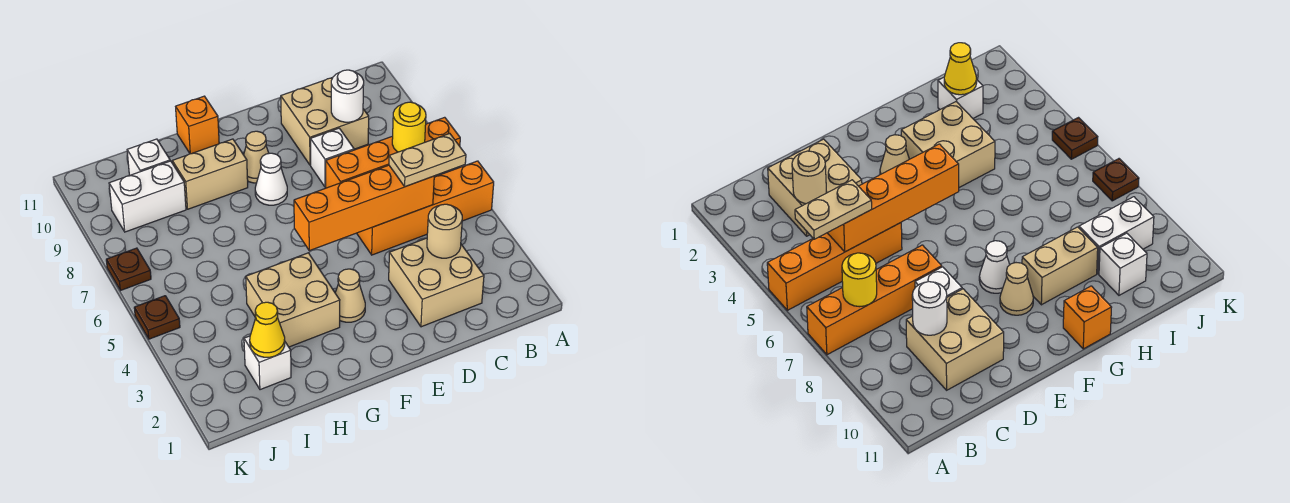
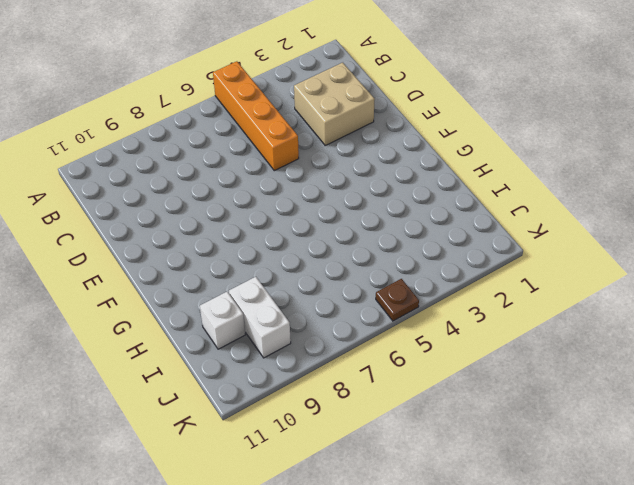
none -> orange 1x4 brick [326,117,460,188]
none -> tan 2x2 brick [281,78,369,165]
none -> white 1x1 brick [311,128,354,187]

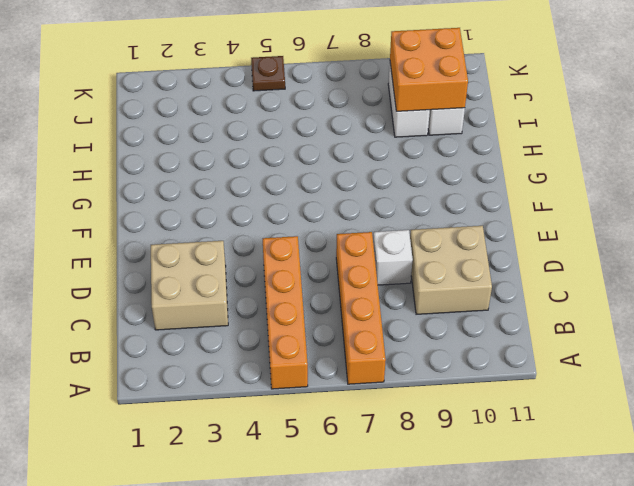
orange 2x2 brick [390,28,468,111] -> none
none -> tan 1x1 cone [335,269,365,322]
none -> white 1x1 cone [255,153,287,205]
none -> tan 1x1 cone [244,131,269,183]

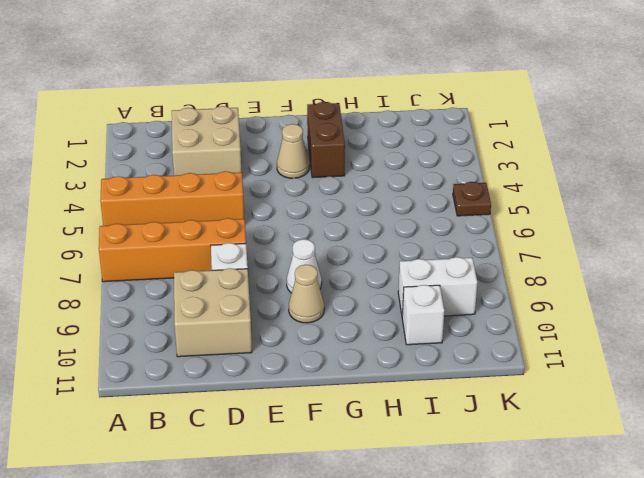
brown 1x2 brick [307,102,345,178] -> tan 2x2 brick [246,253,340,347]
none -> tan 1x2 brick [172,139,248,209]
none -> orange 1x1 brick [176,96,219,154]
none -> white 1x1 brick [244,336,291,390]

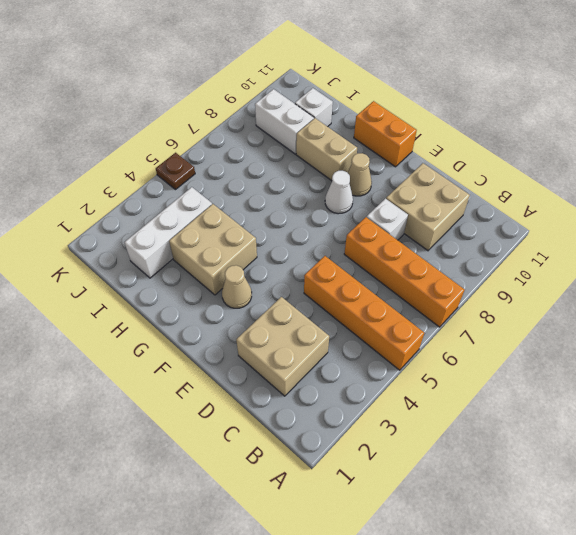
orange 1x2 brick [354,101,417,167] -> orange 1x1 brick [176,96,219,154]
white 1x3 brick [125,187,212,278] -> white 1x1 brick [244,336,291,390]
none -> brown 1x1 plate [106,248,151,291]
none -> yellow 1x1 round brick [392,102,426,152]
none -> tan 1x1 round brick [427,204,462,258]

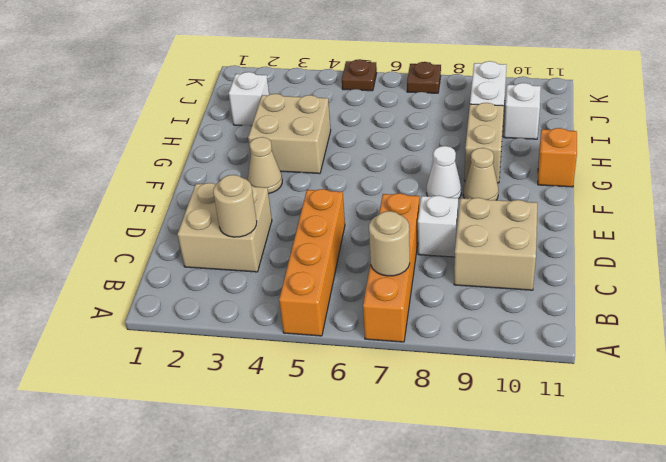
tan 1x1 round brick [369,211,410,276] -> yellow 1x1 round brick [392,102,426,152]
none -> orange 1x4 brick [294,165,434,251]
none -> white 1x1 round brick [331,70,364,122]
none -> yellow 1x1 cone [250,302,285,357]

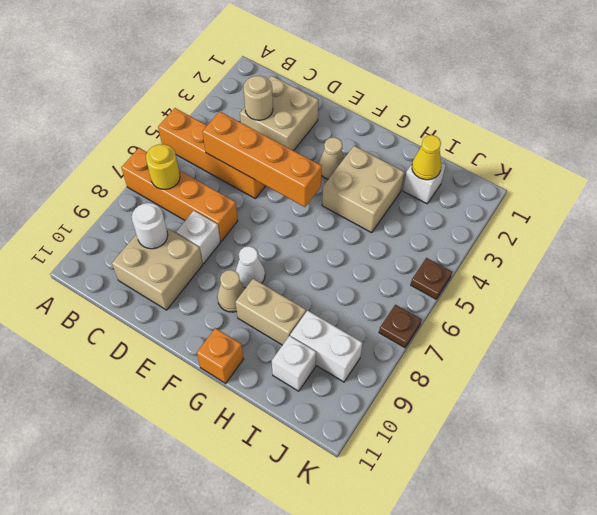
none -> tan 1x2 plate [389,133,466,187]

